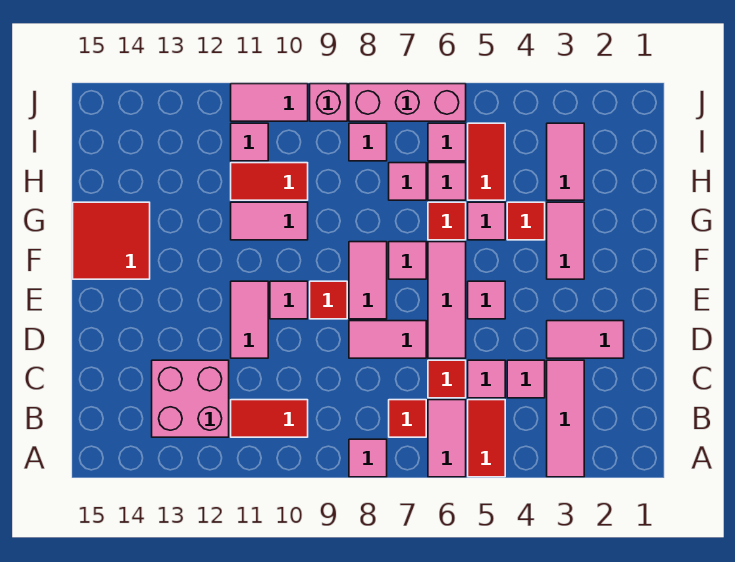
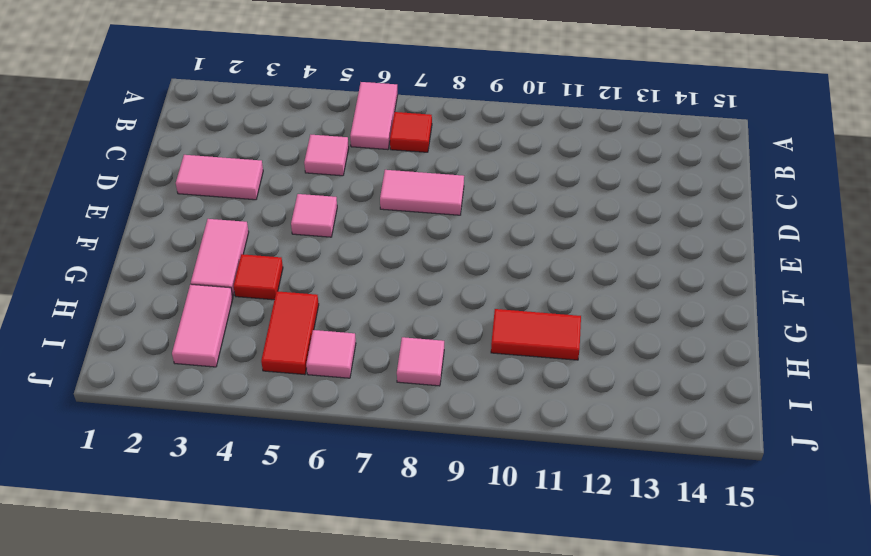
none -> pink 1x3 tile [547,360,584,477]
none -> red 1x2 tile [468,400,505,477]
none -> pink 1x1 tile [349,439,387,477]
none -> red 1x2 tile [231,400,308,437]

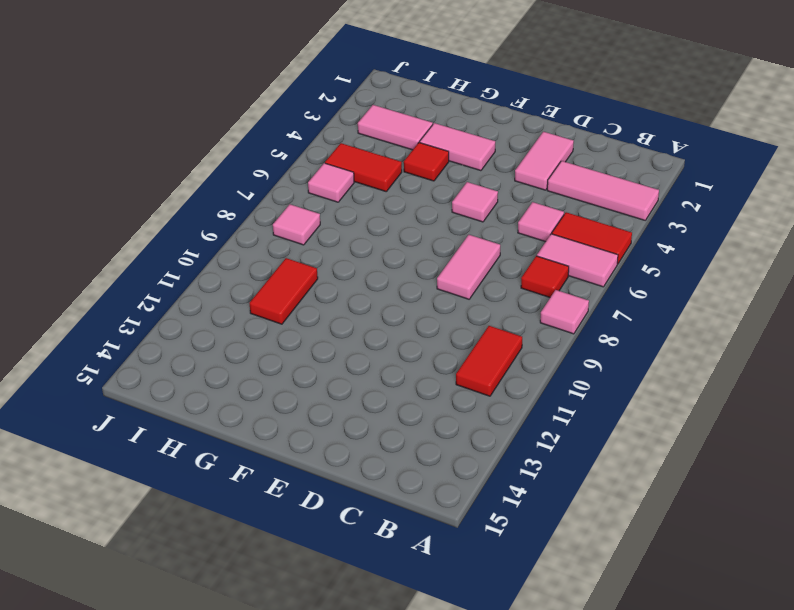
none -> pink 2x2 brick [152,360,229,437]
none -> pink 1x1 tile [507,360,545,398]
none -> red 1x1 tile [428,360,466,398]
none -> pink 1x3 tile [428,242,466,358]

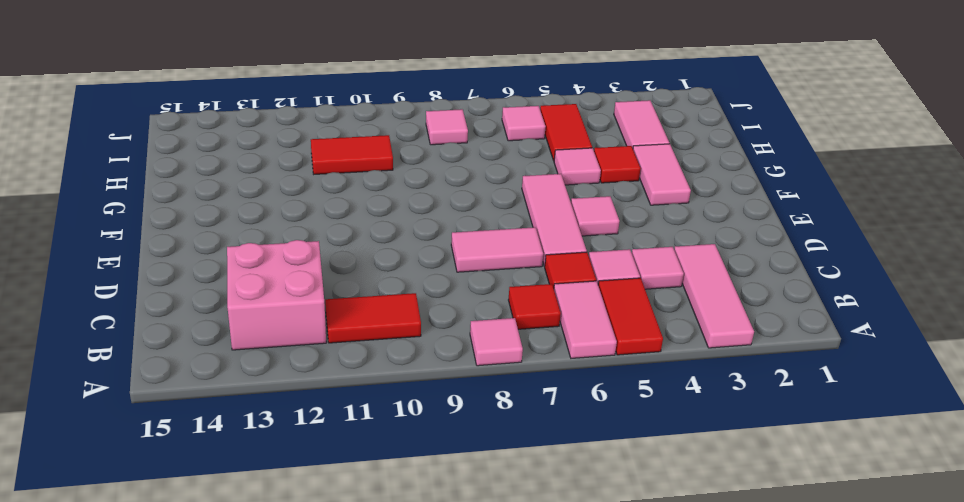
none -> pink 1x2 tile [547,321,624,358]
none -> pink 1x2 tile [231,281,268,358]
none -> pink 1x2 tile [349,242,387,319]
none -> red 1x1 tile [310,281,347,319]

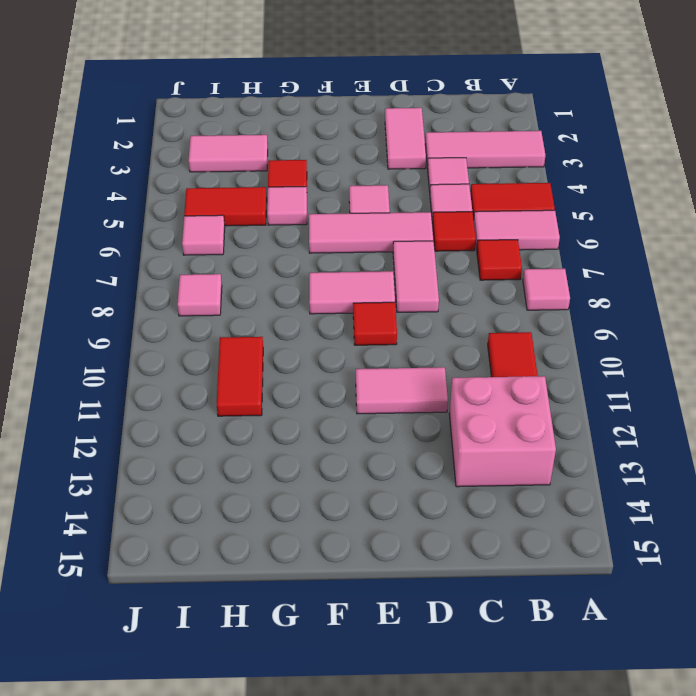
none -> pink 1x1 tile [270,281,308,319]
none -> pink 1x2 tile [547,202,584,279]
none -> pink 1x1 tile [389,242,426,279]
none -> red 2x2 tile [73,202,150,279]

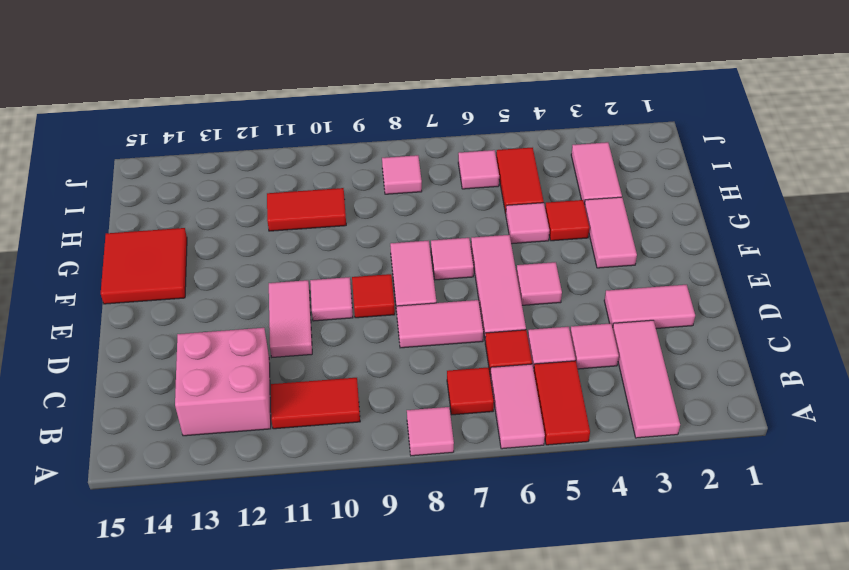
none -> red 1x1 tile [428,202,466,240]
none -> pink 1x2 tile [231,202,308,240]
none -> pink 1x1 tile [428,163,466,200]
none -> pink 1x1 tile [389,163,426,200]

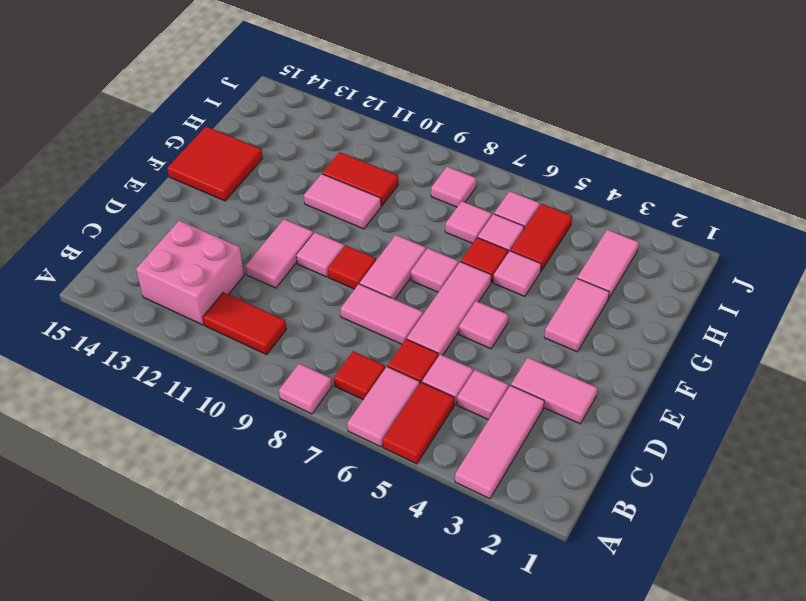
none -> red 1x1 tile [507,202,545,240]
none -> pink 1x1 tile [231,123,268,161]
none -> pink 1x3 brick [349,84,466,121]
none -> pink 1x1 brick [310,84,347,121]

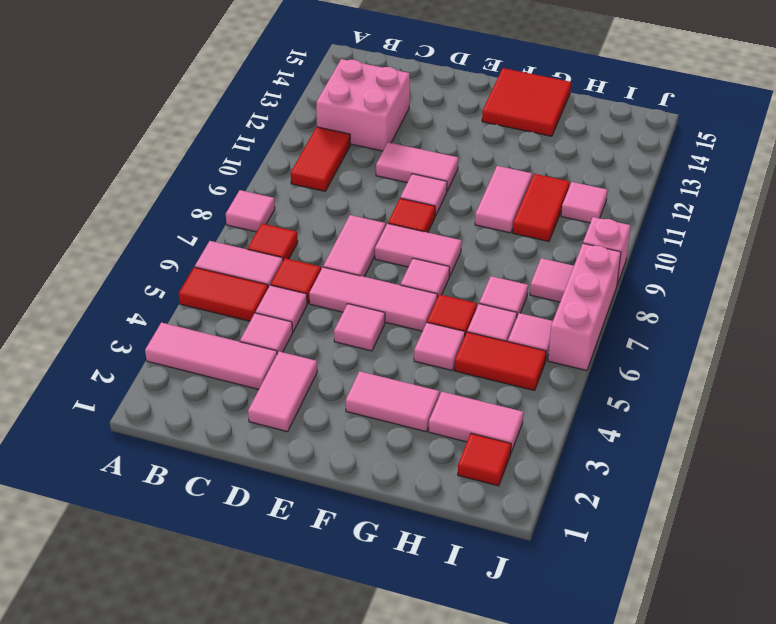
red 1x1 tile [458,433,511,486] -> red 1x1 tile moved to [507,202,545,240]
none -> pink 1x2 tile [231,84,308,121]

